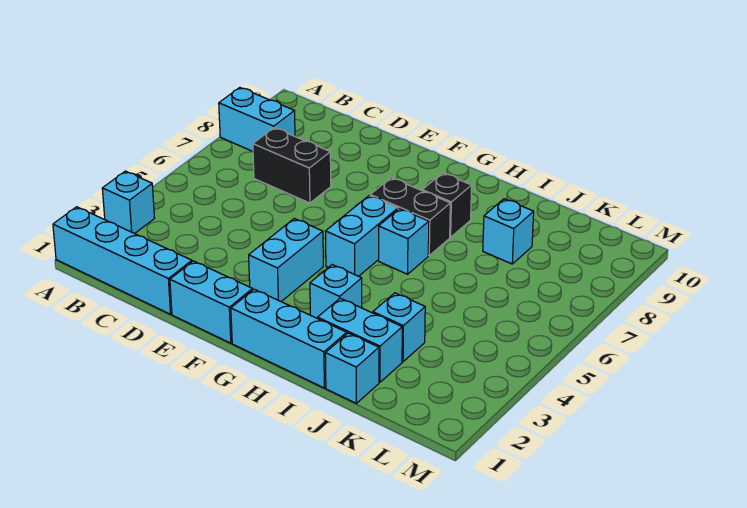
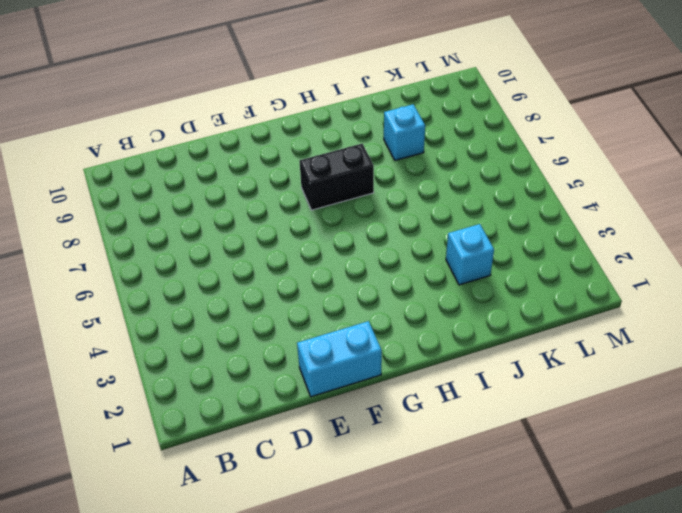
none -> cyan 1x4 brick [53,207,192,314]
none -> cyan 1x1 brick [102,171,154,234]
none -> cyan 1x2 brick [219,88,295,151]

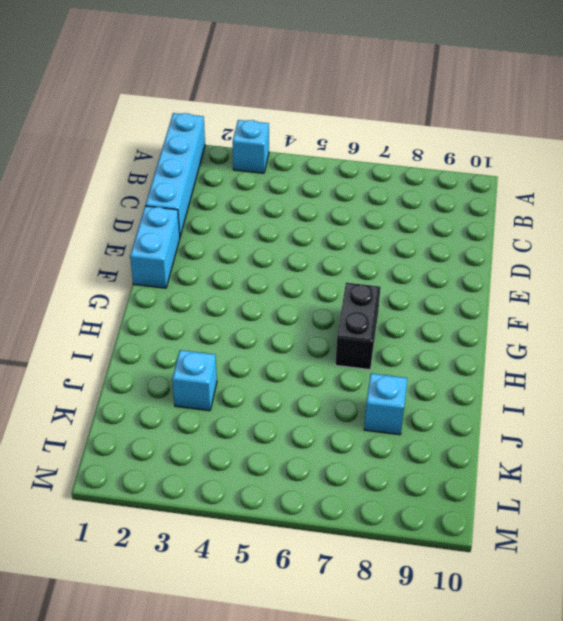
none -> cyan 1x2 brick [219,88,295,151]
none -> black 1x2 brick [253,128,331,203]
none -> cyan 1x2 brick [249,219,323,301]

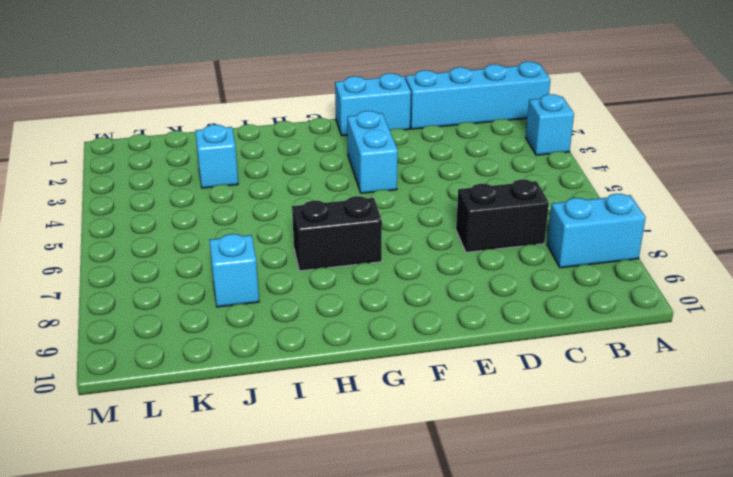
none -> cyan 1x3 brick [231,289,347,388]
none -> cyan 1x2 brick [326,195,398,276]
none -> cyan 1x1 brick [310,265,362,318]

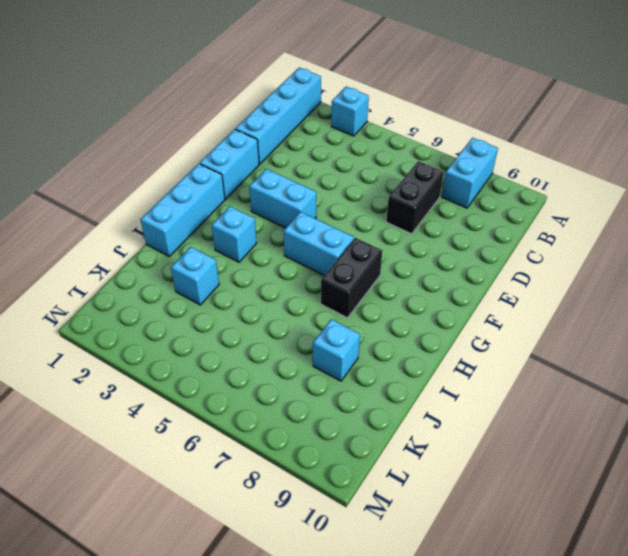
none -> cyan 1x1 brick [379,209,429,274]
none -> black 1x1 brick [422,173,472,237]
none -> cyan 1x2 brick [318,298,402,382]

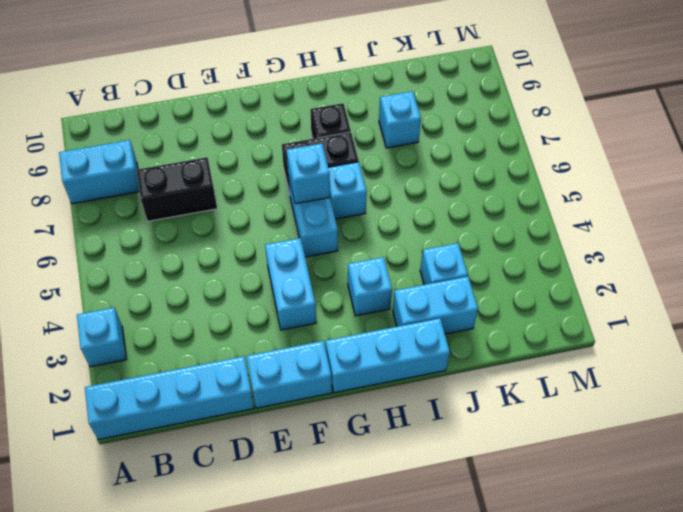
cyan 1x1 brick [287,144,330,204] -> cyan 1x1 brick moved to [325,333,379,403]

